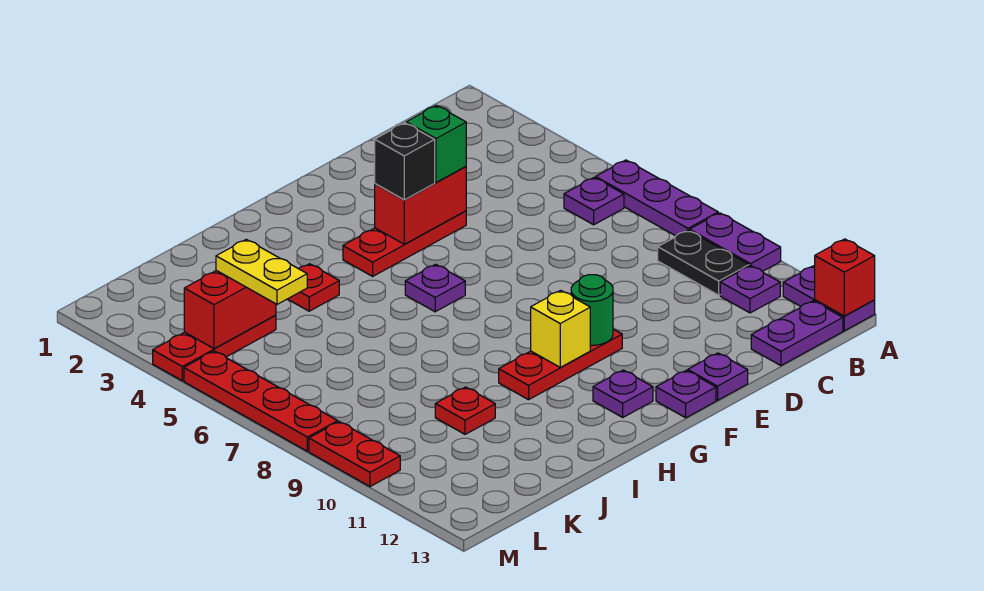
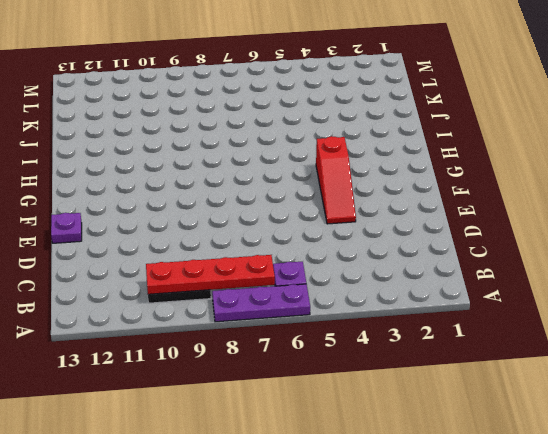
red 1x4 plate [146,255,275,294] -> red 1x4 plate moved to [184,351,338,451]
red 1x3 slope [316,136,356,224] -> red 1x3 plate [343,211,466,276]
none -> purple 1x2 plate [689,213,781,272]
none -> purple 1x2 plate [783,266,875,331]
none -> purple 1x1 plate [720,265,780,313]

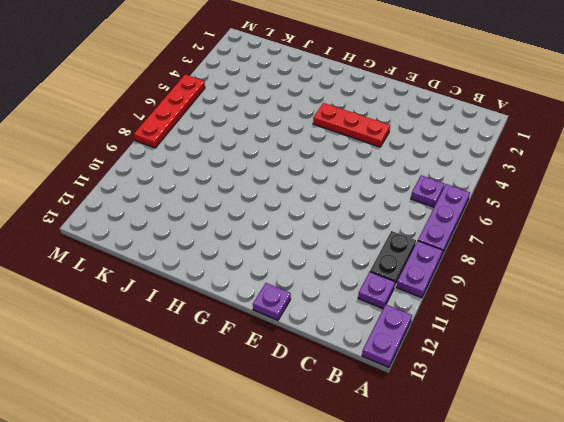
none -> purple 1x2 plate [751,301,843,366]
none -> red 1x3 plate [499,329,622,400]
none -> purple 1x1 plate [656,370,716,418]

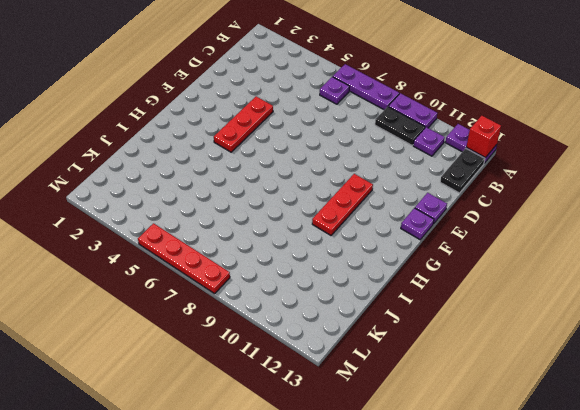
black 1x2 plate [440,148,485,193] -> purple 1x2 plate [751,301,843,366]
none -> purple 1x1 plate [405,264,465,312]
none -> purple 1x1 plate [593,370,653,417]
none -> red 1x1 plate [288,264,339,311]

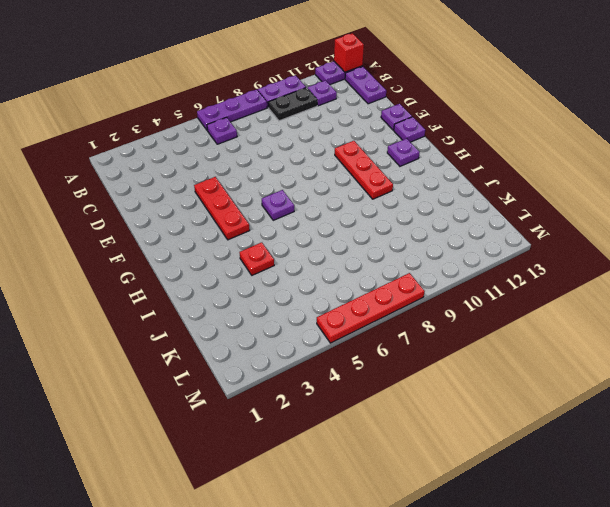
none -> red 1x1 plate [435,387,495,434]
none -> red 1x3 plate [153,315,276,381]
none -> red 1x2 plate [309,422,400,487]

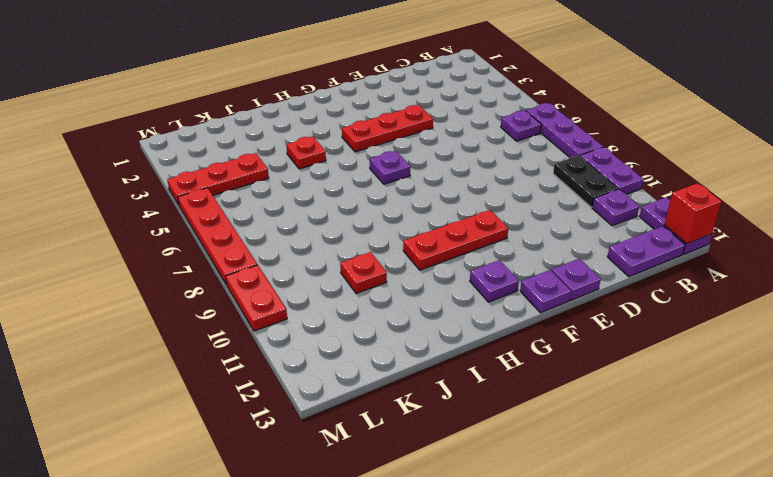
none -> red 1x2 brick [375,166,466,244]
none -> green 1x1 round brick [571,275,613,345]
none -> yellow 1x1 brick [531,290,590,368]

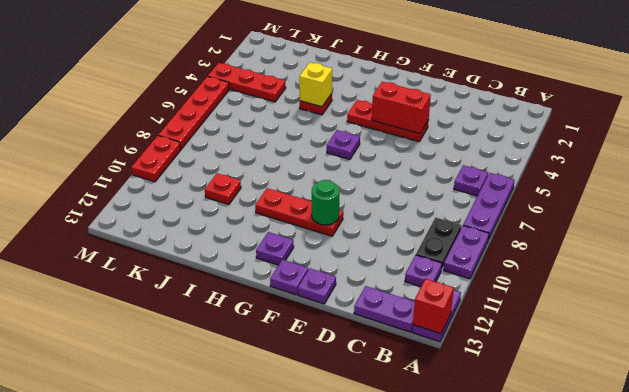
yellow 1x1 brick [299,63,332,107] -> yellow 1x1 brick moved to [531,290,590,368]
none -> red 1x2 brick [184,270,276,349]
none -> green 1x1 brick [406,105,466,182]
none -> black 1x1 brick [375,123,435,200]

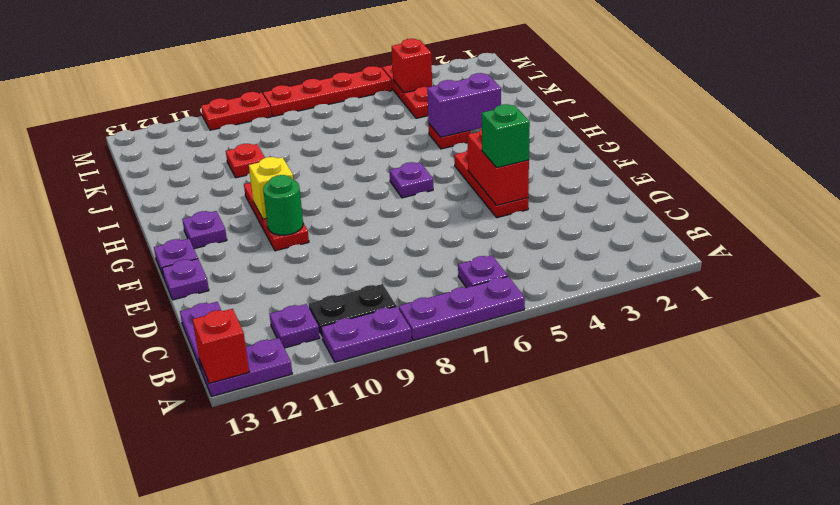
purple 1x2 brick [427,73,501,137] -> none
red 1x1 brick [392,39,432,93] -> red 1x2 brick [184,270,276,349]
none -> black 1x1 brick [375,123,435,200]
none -> yellow 1x2 plate [216,239,307,304]

